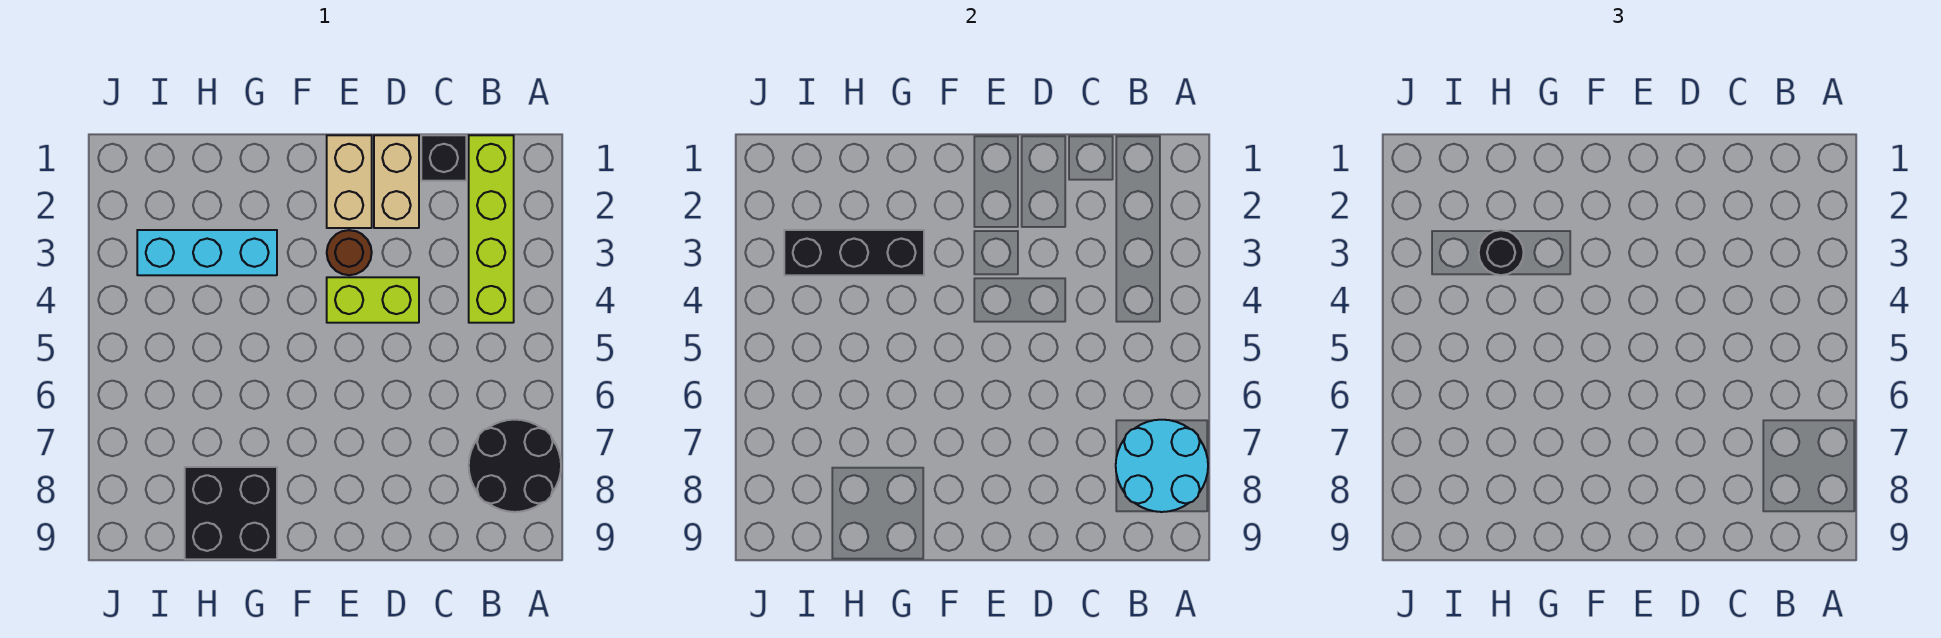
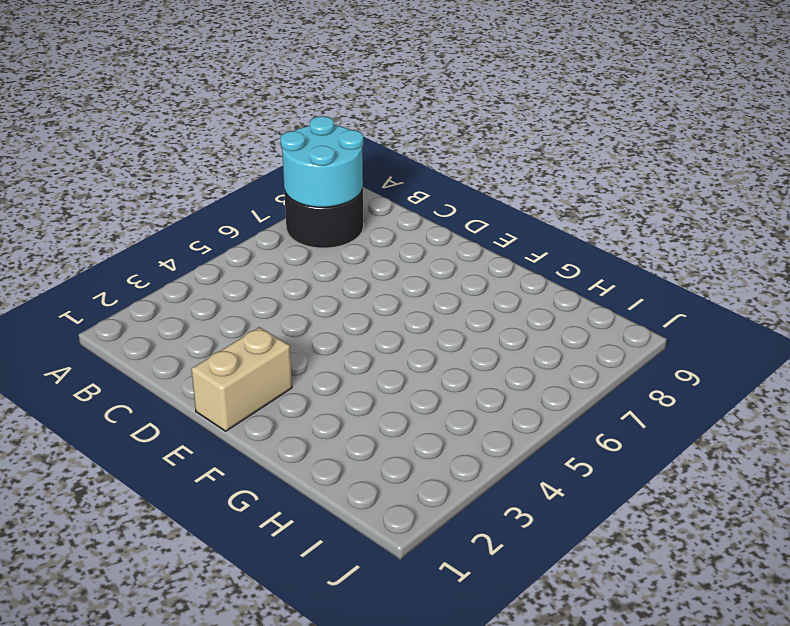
none -> lime 1x4 brick [469,135,514,323]
none -> black 1x1 brick [421,135,466,181]
none -> tan 1x2 brick [374,135,419,228]

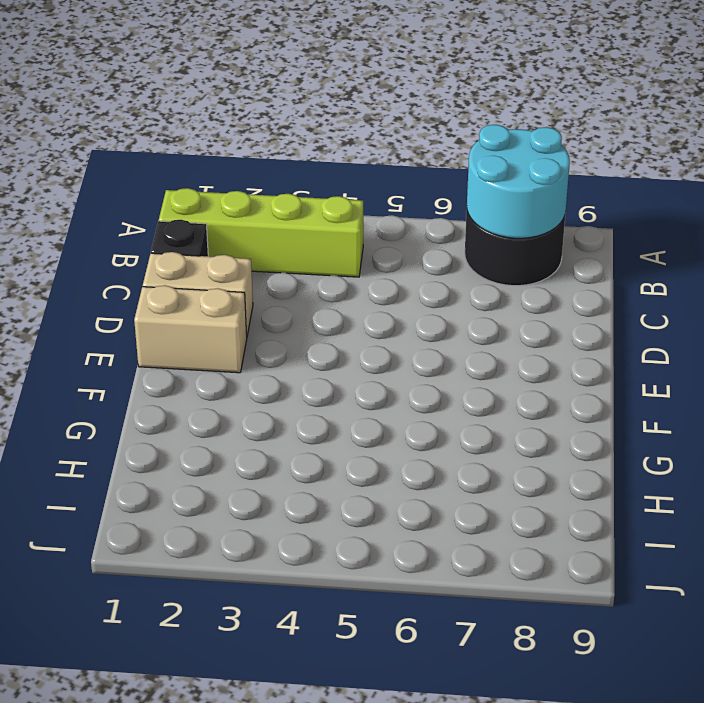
none -> lime 1x2 brick [327,277,419,323]
none -> brown 1x1 round brick [327,230,372,275]
none -> cyan 1x3 brick [137,230,277,275]

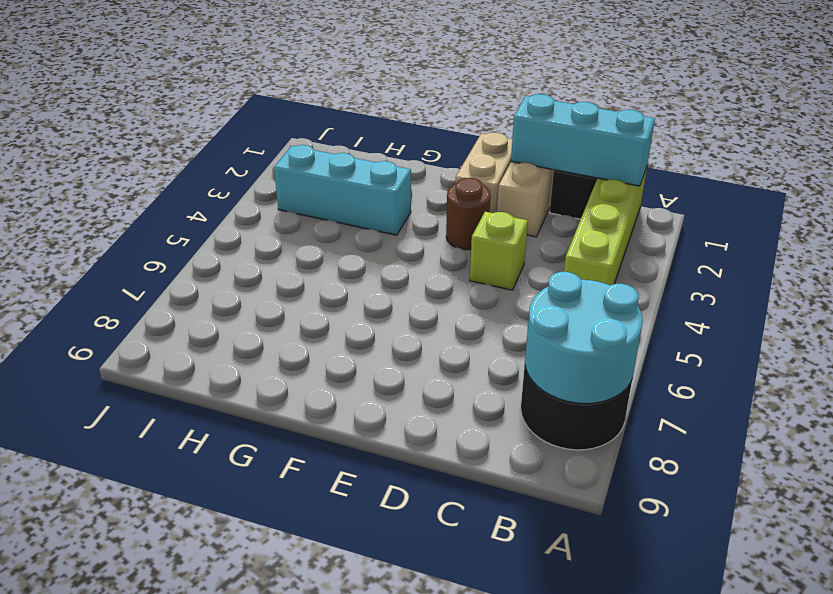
cyan 1x3 brick [511,94,655,186] -> none
lime 1x1 brick [470,212,528,290] -> lime 1x2 brick [327,277,419,323]
none -> black 2x2 brick [185,467,277,559]
none -> black 1x3 brick [784,230,924,275]
none -> black 1x1 round brick [1479,230,1524,275]

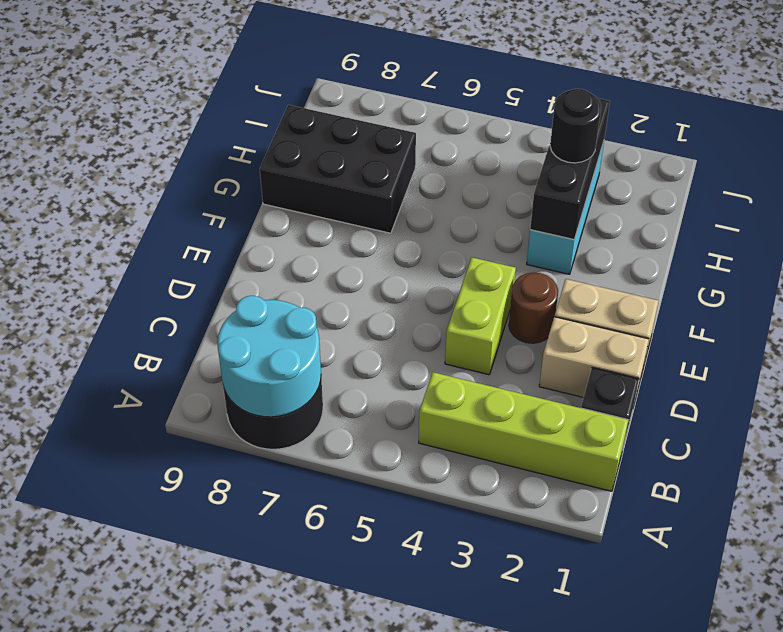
black 2x3 brick [260,105,416,233] -> black 2x2 brick [185,467,277,559]

